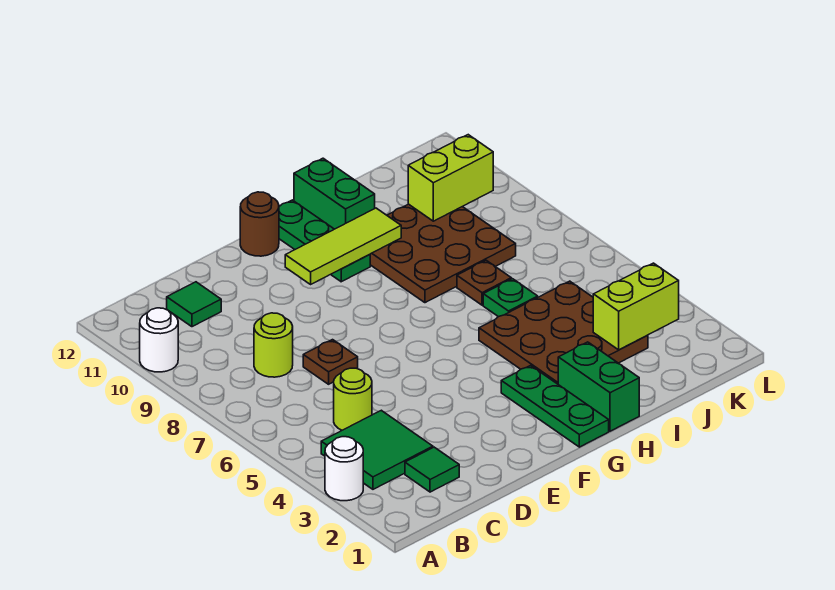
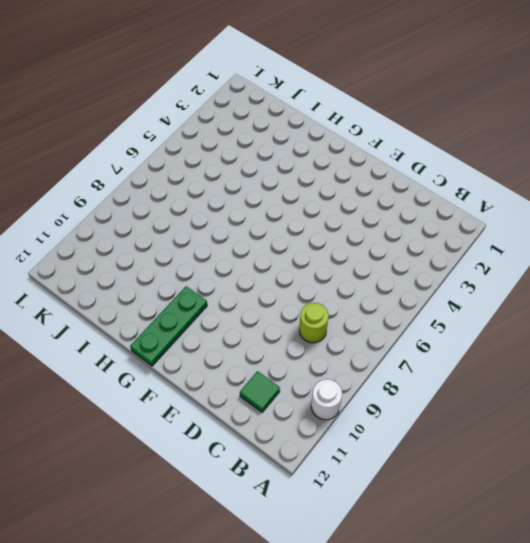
none -> white 1x1 round brick [325,437,363,501]
none -> green 2x2 tile [321,410,433,489]
none -> green 1x1 tile [405,447,459,492]

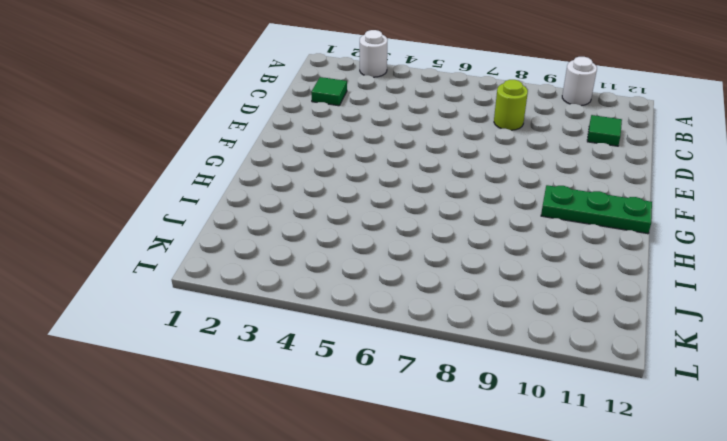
none -> green 2x2 tile [321,410,433,489]
none -> lime 1x1 round brick [334,368,372,430]
none -> brown 1x1 plate [303,340,358,384]

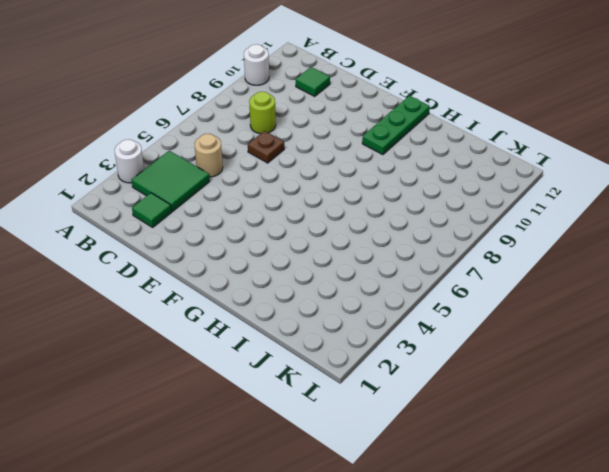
tan 1x1 round brick [195,134,223,177] -> lime 1x1 round brick [334,368,372,430]
none -> brown 1x1 round brick [240,192,279,256]
none -> green 1x3 plate [501,366,609,447]
none -> green 1x2 brick [558,342,639,431]

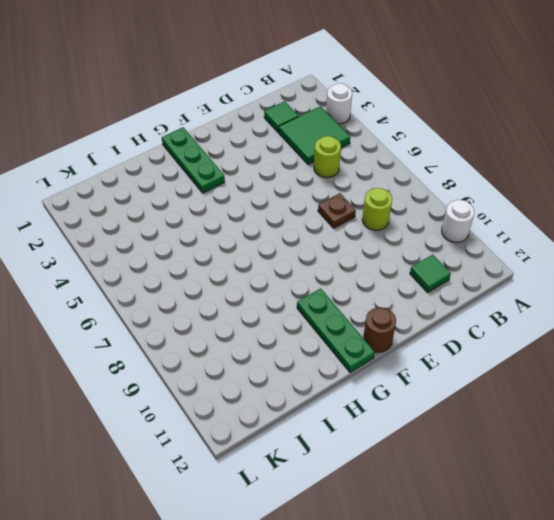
none -> green 1x2 brick [558,342,639,431]
none -> brown 3x3 plate [479,281,648,384]
none -> brown 3x3 plate [370,204,516,303]

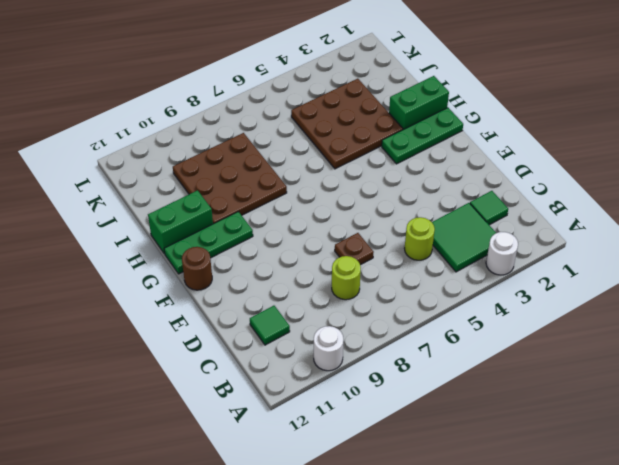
none -> green 1x1 plate [483,279,538,317]
none -> brown 1x1 plate [457,260,511,305]
none -> lime 1x3 tile [285,208,401,284]

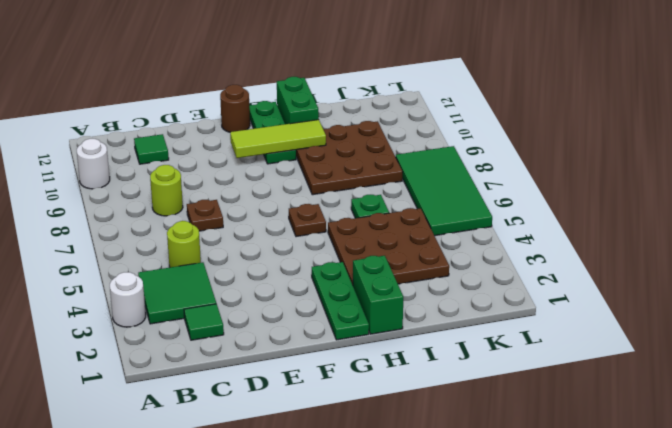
brown 1x1 plate [289,204,326,237] -> brown 1x1 plate moved to [457,260,511,305]
green 2x4 tile [396,146,492,236] -> none
none -> lime 1x2 brick [593,263,679,350]
none -> lime 1x2 brick [408,135,493,221]

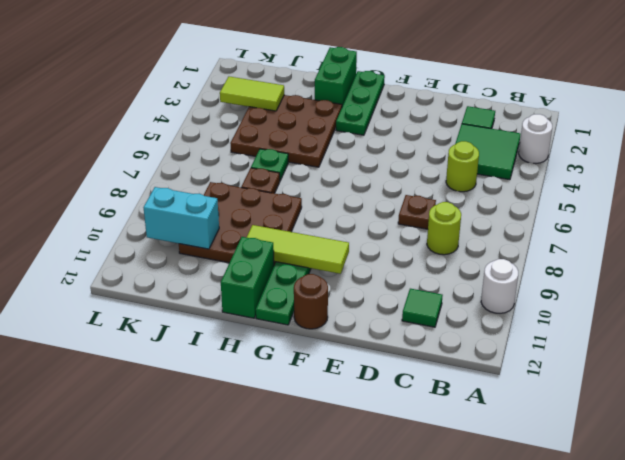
lime 1x2 tile [220,77,284,111] -> lime 1x2 brick [593,263,679,350]
cyan 1x2 brick [144,187,219,249] -> lime 1x2 brick [408,135,493,221]

